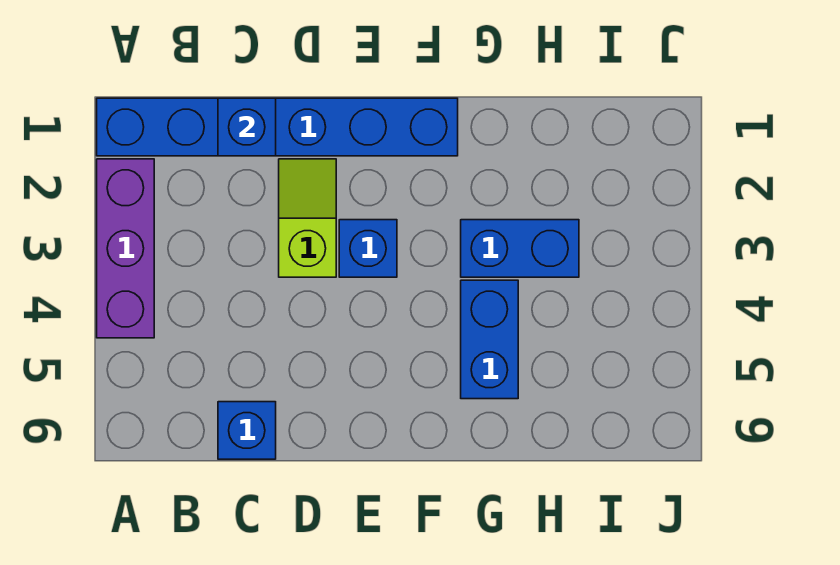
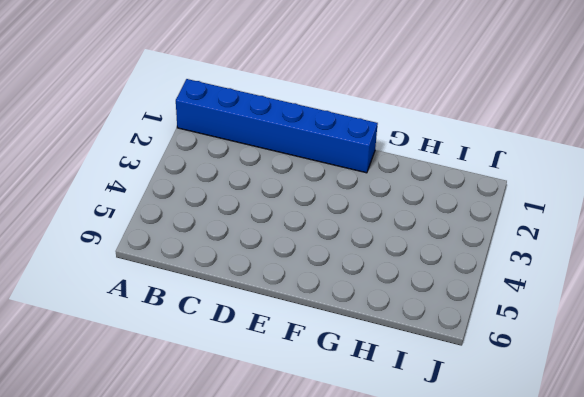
none -> purple 1x3 brick [97,159,154,338]
none -> blue 1x1 brick [218,402,276,459]

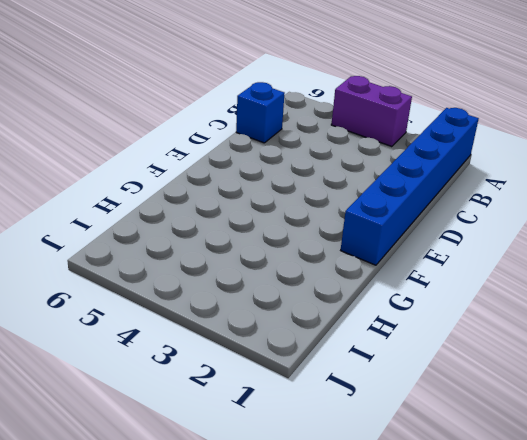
purple 1x2 brick [331,76,412,147] -> purple 1x3 brick [97,159,154,338]
none -> lime 1x2 slope [279,159,336,277]
none -> blue 1x1 brick [339,220,397,277]

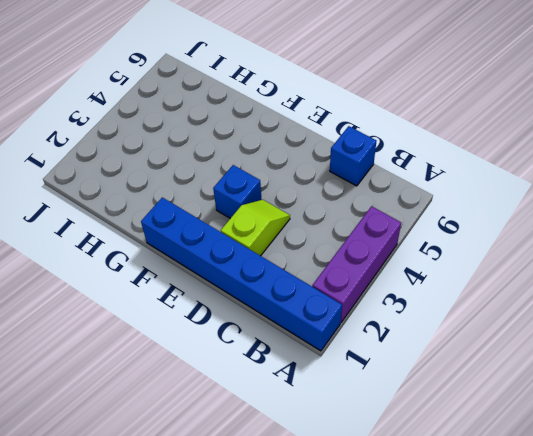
lime 1x2 slope [221,200,290,256] -> lime 1x2 slope turned to [279,159,336,277]
none -> blue 1x2 brick [461,220,579,277]
none -> blue 1x2 brick [461,280,518,399]

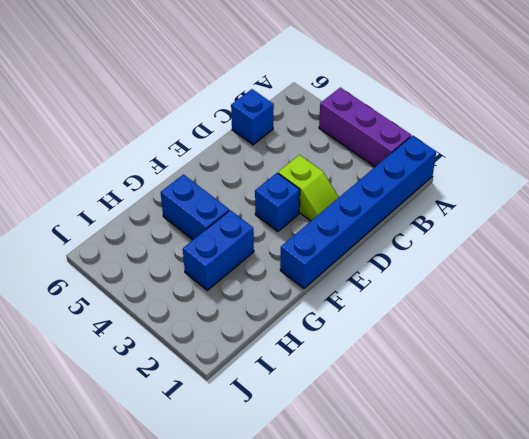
none -> blue 1x1 brick [218,98,276,156]

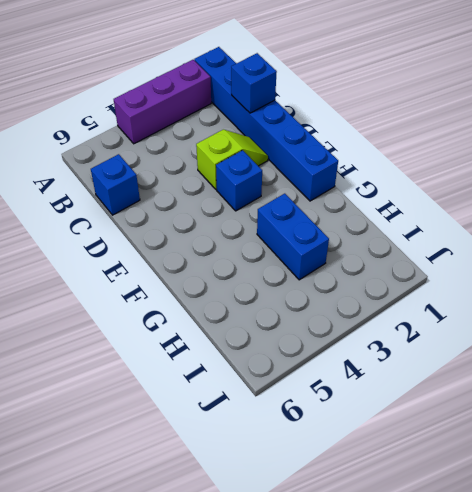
none -> blue 1x2 brick [461,280,518,399]

